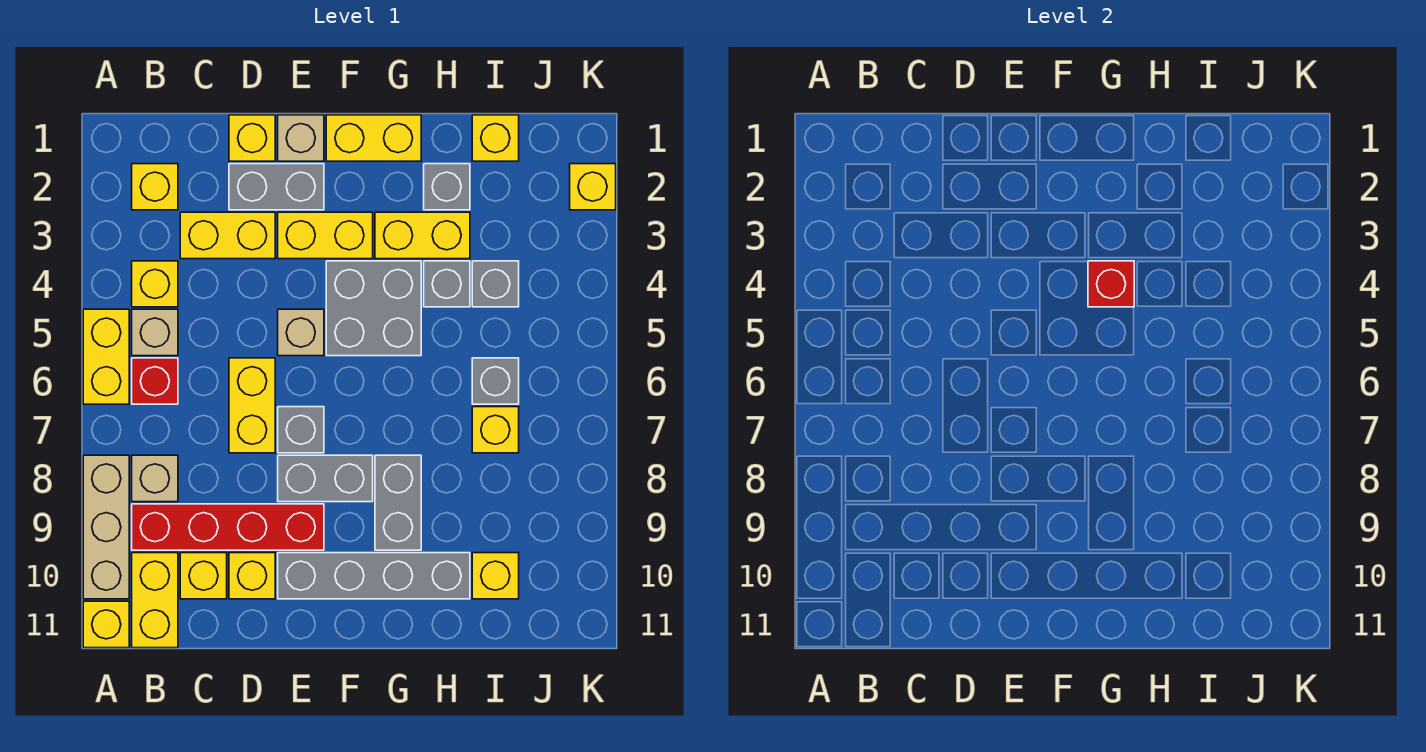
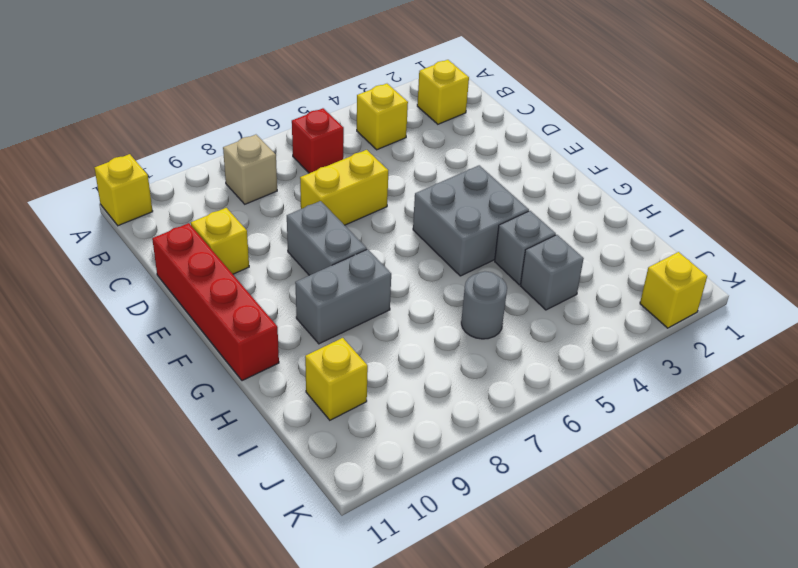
red 1x4 brick [152,223,279,381] -> red 1x4 brick moved to [132,504,324,550]
grey 1x1 round brick [461,271,507,339] -> grey 1x1 brick [472,358,519,404]
none -> yellow 1x2 brick [83,309,129,404]
none -> tan 1x3 brick [83,455,129,599]
none -> tan 1x1 brick [132,309,178,356]
none -> yellow 1x2 brick [132,553,178,648]

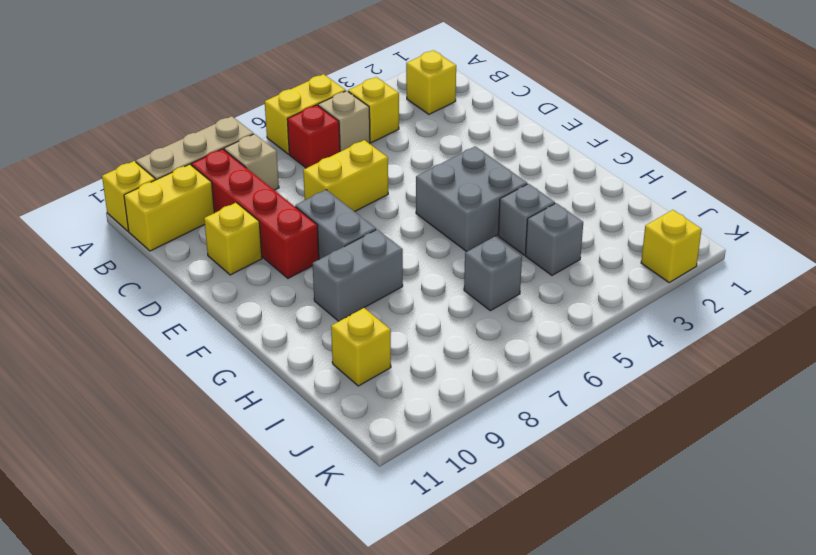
none -> yellow 1x2 brick [180,212,275,259]
none -> yellow 1x1 brick [180,553,227,599]
none -> yellow 1x1 brick [229,115,275,161]
none -> grey 1x2 brick [229,164,324,210]

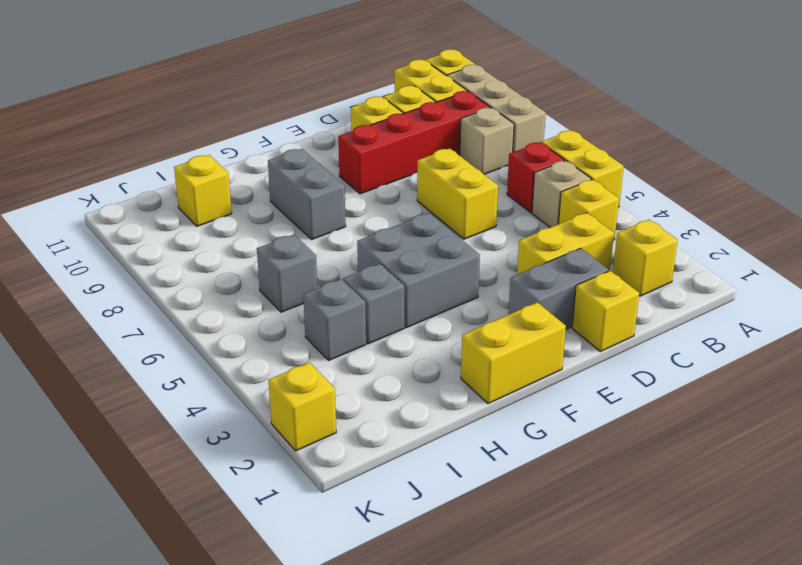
none -> tan 1x1 brick [278,115,324,161]
none -> yellow 1x2 brick [278,212,373,259]
none -> tan 1x1 brick [278,309,324,356]
none -> grey 1x1 brick [278,407,324,453]

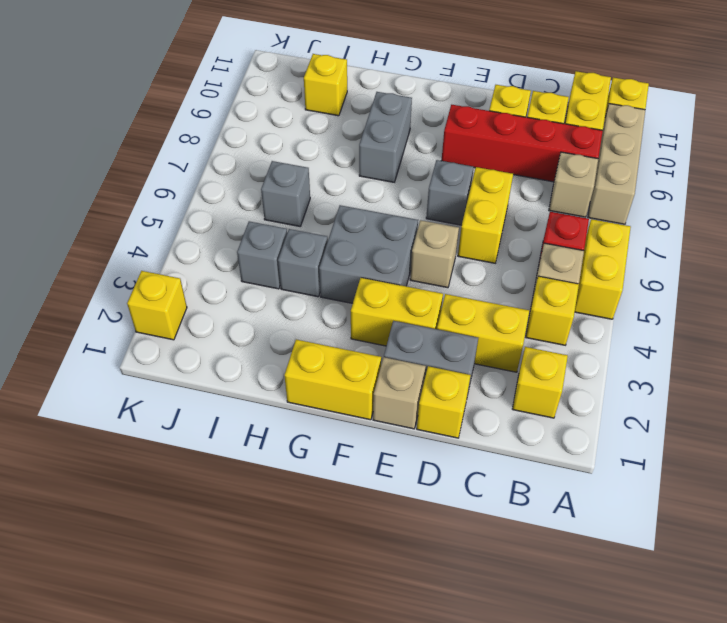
none -> grey 1x2 brick [278,455,373,502]
none -> grey 1x4 brick [278,553,470,599]
none -> yellow 1x2 brick [375,212,470,259]
none -> grey 1x1 brick [424,164,470,210]

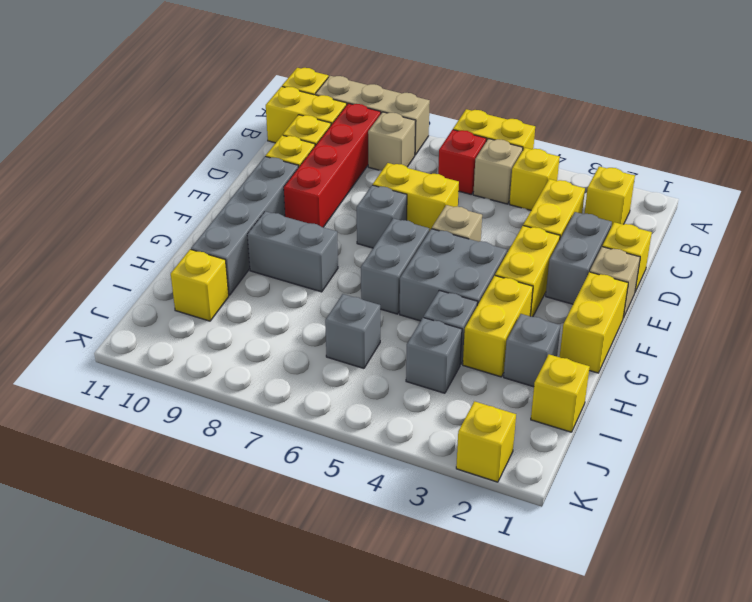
grey 1x2 brick [361,218,429,314] -> grey 1x2 brick moved to [278,455,373,502]
none -> yellow 1x1 brick [472,407,519,453]
none -> red 1x1 brick [1088,261,1134,307]

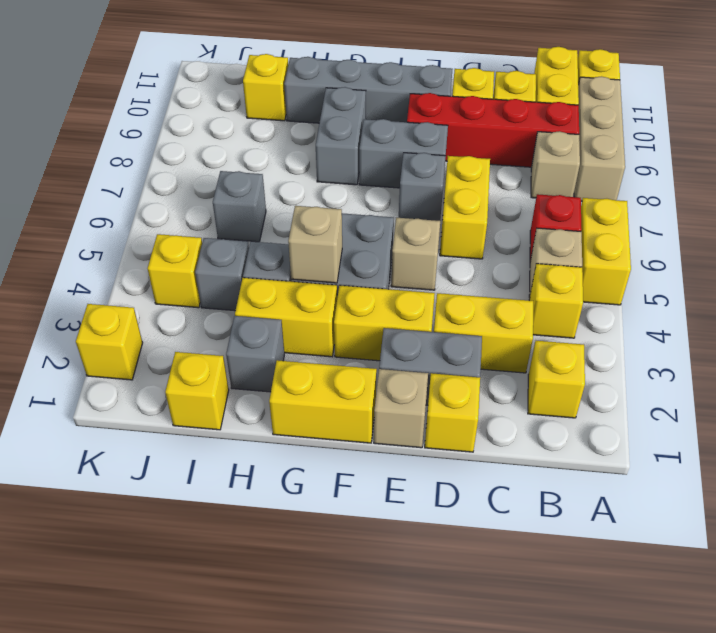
tan 1x1 brick [288,206,342,283] -> red 1x1 brick [1088,261,1134,307]
yellow 1x1 brick [148,234,202,308] -> yellow 1x1 brick moved to [472,407,519,453]

